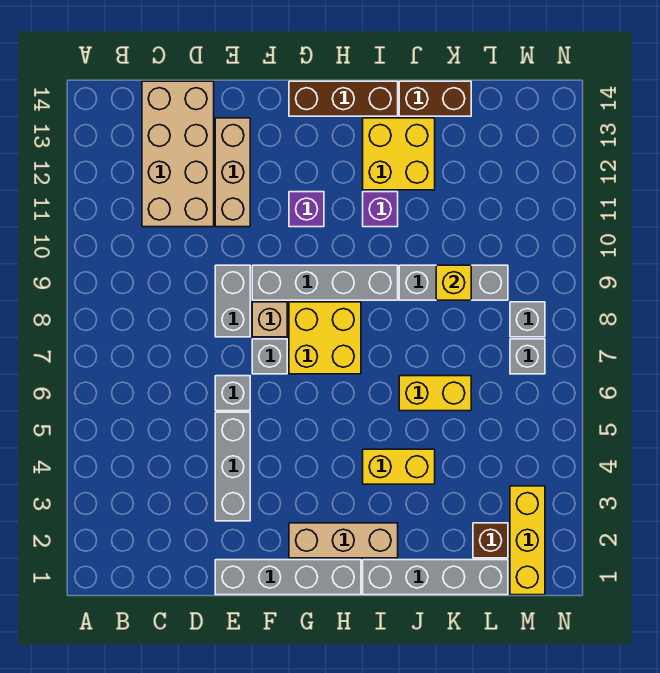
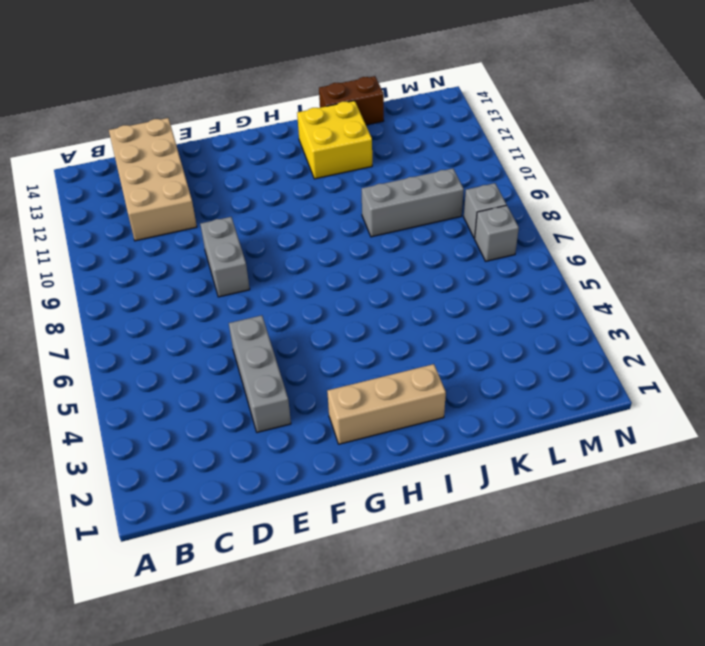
none -> grey 1x4 brick [215,560,361,595]
none -> grey 1x1 brick [215,376,250,411]
none -> tan 1x3 brick [215,118,250,227]

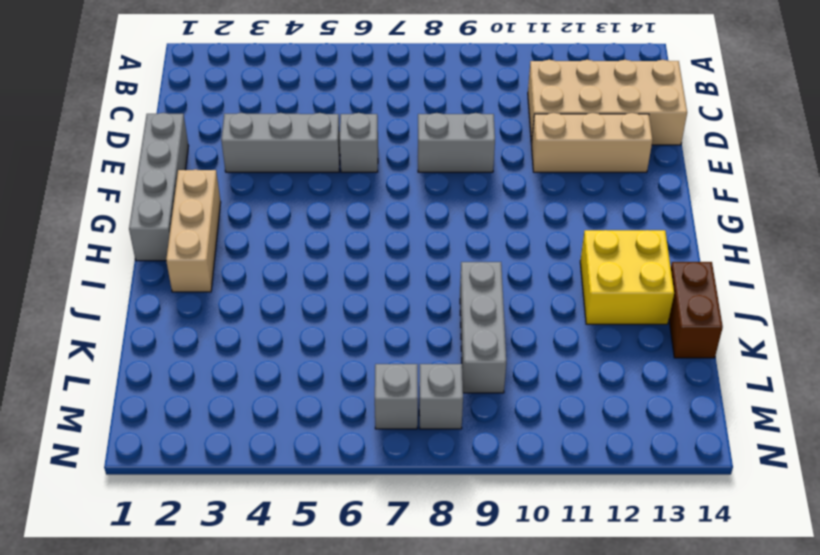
none -> grey 1x1 brick [252,339,287,374]
none -> tan 1x1 brick [252,302,287,337]
none -> grey 1x4 brick [252,265,398,300]

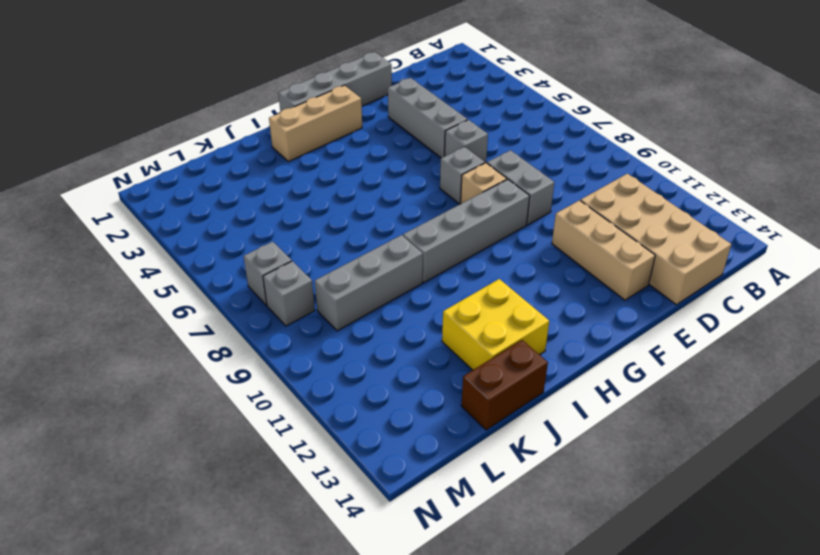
none -> yellow 2x2 brick [289,302,361,374]
none -> purple 1x1 brick [289,192,324,227]
none -> brown 1x3 brick [289,81,398,116]

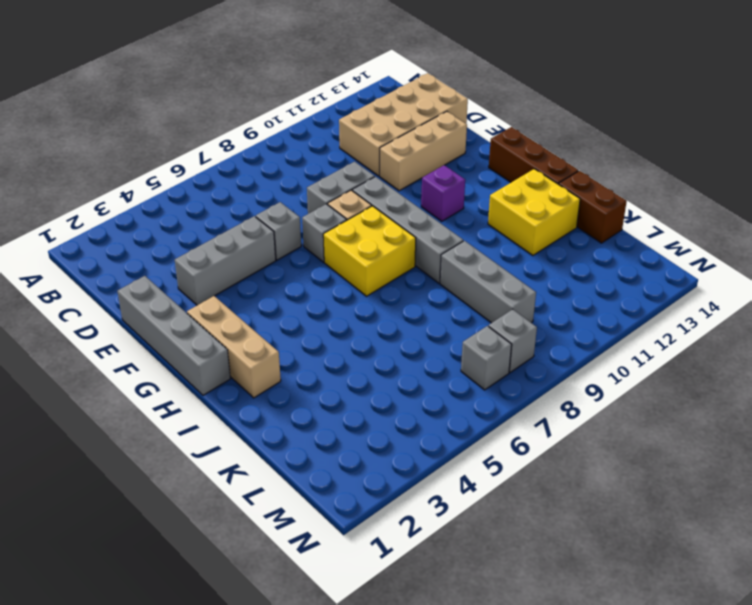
none -> grey 1x4 brick [363,560,508,595]
none -> yellow 1x2 brick [363,449,435,484]
none -> purple 1x1 brick [363,192,398,227]

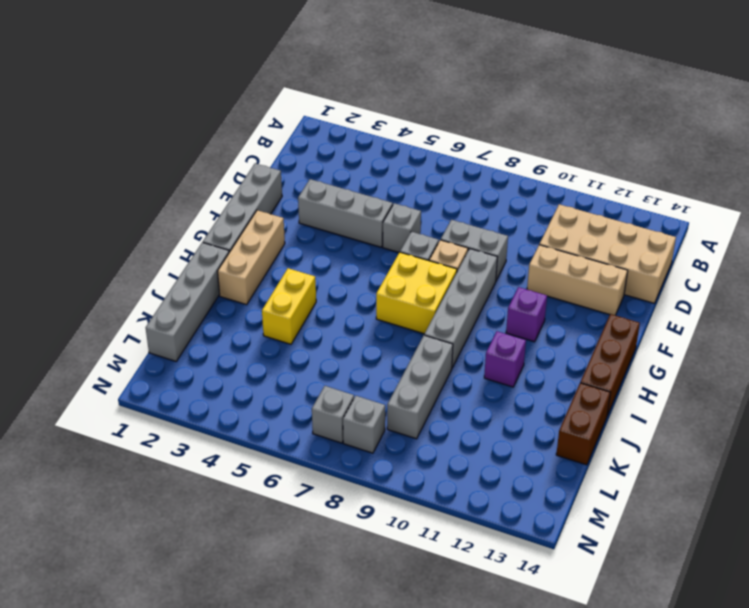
none -> yellow 2x2 brick [363,118,435,190]
none -> yellow 1x2 brick [399,376,471,411]
none -> brown 1x1 brick [473,523,508,558]

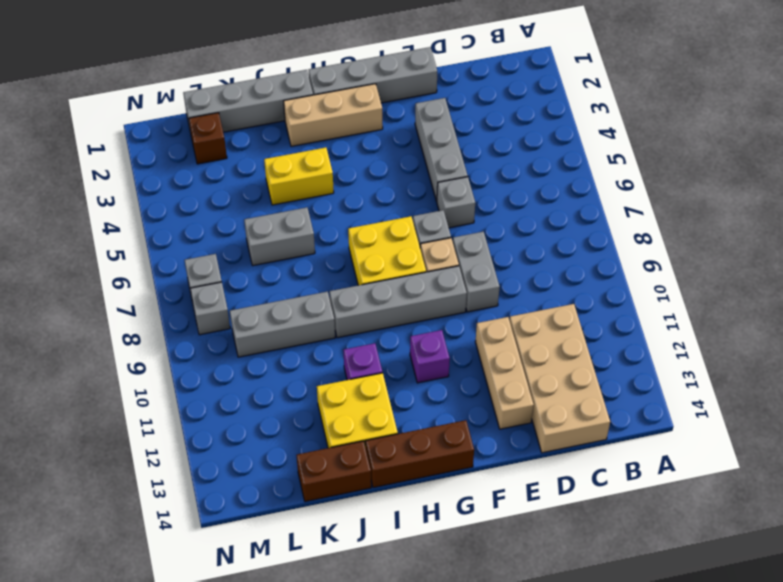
grey 1x2 brick [244,207,315,265] -> yellow 1x2 brick [399,376,471,411]
none -> yellow 1x3 brick [510,486,545,595]
none -> yellow 1x1 brick [436,265,471,300]

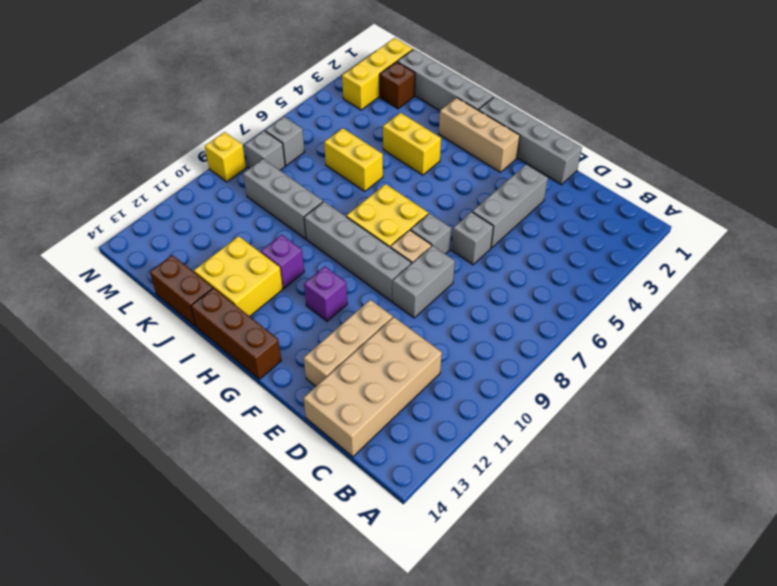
yellow 1x1 brick [205,132,246,182] -> yellow 1x1 brick moved to [436,265,471,300]

